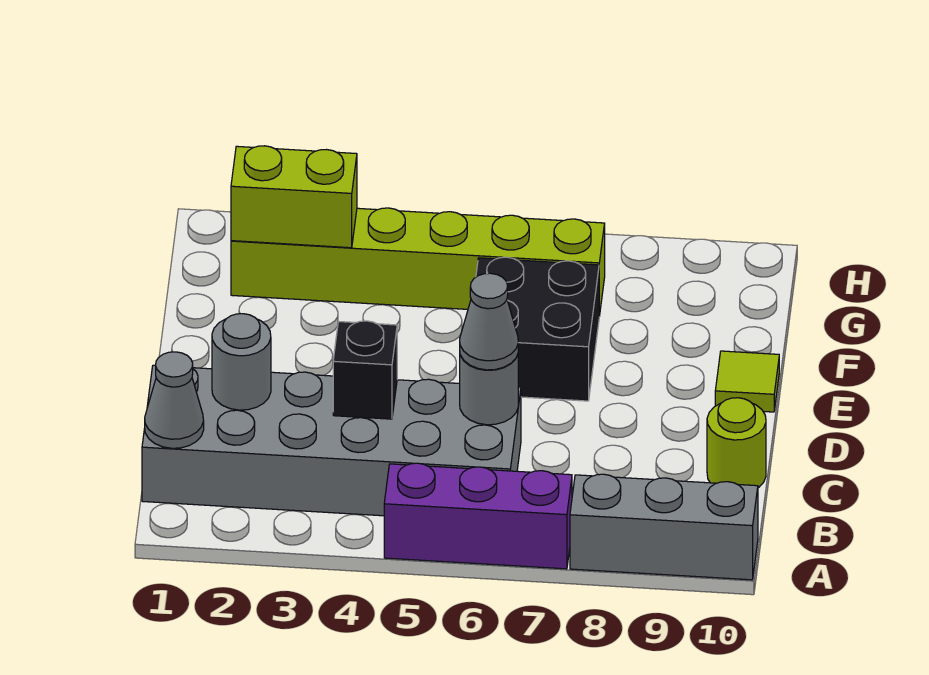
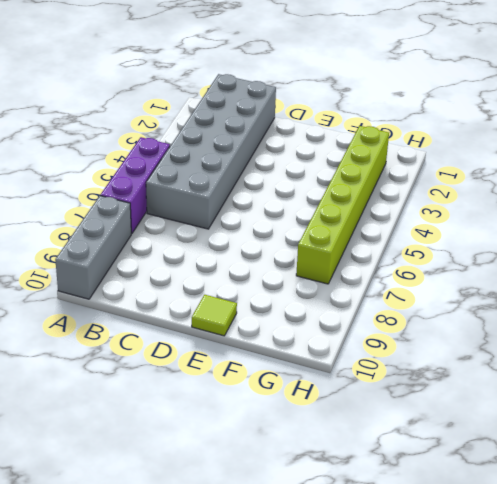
none -> lime 1x1 round brick [707,398,766,488]
none -> black 2x2 brick [476,257,599,401]
none -> grey 1x1 cone [145,352,204,448]

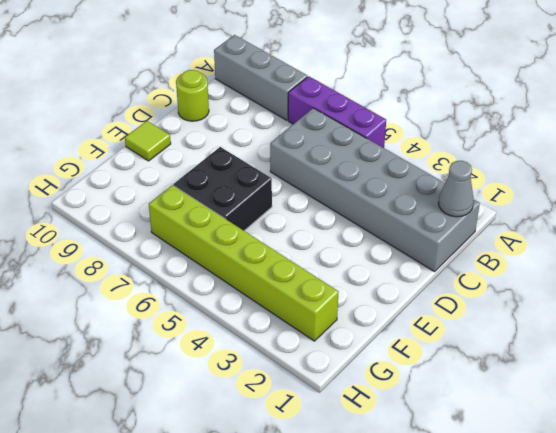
none -> grey 1x1 round brick [212,314,271,410]
none -> black 1x1 brick [333,321,397,419]
none -> grey 1x1 round brick [460,355,518,425]

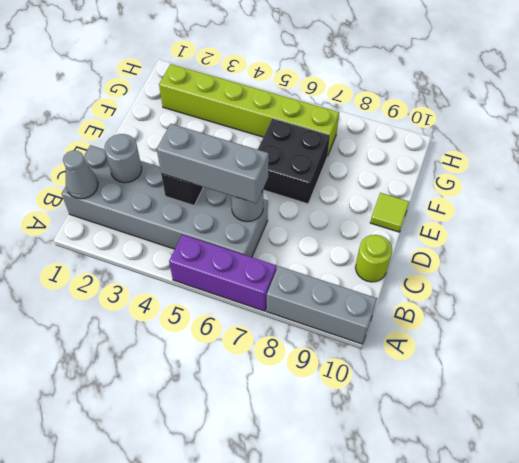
grey 1x3 brick [157,124,269,203] -> grey 1x1 cone [460,273,518,370]
none -> lime 1x2 brick [231,146,357,248]

